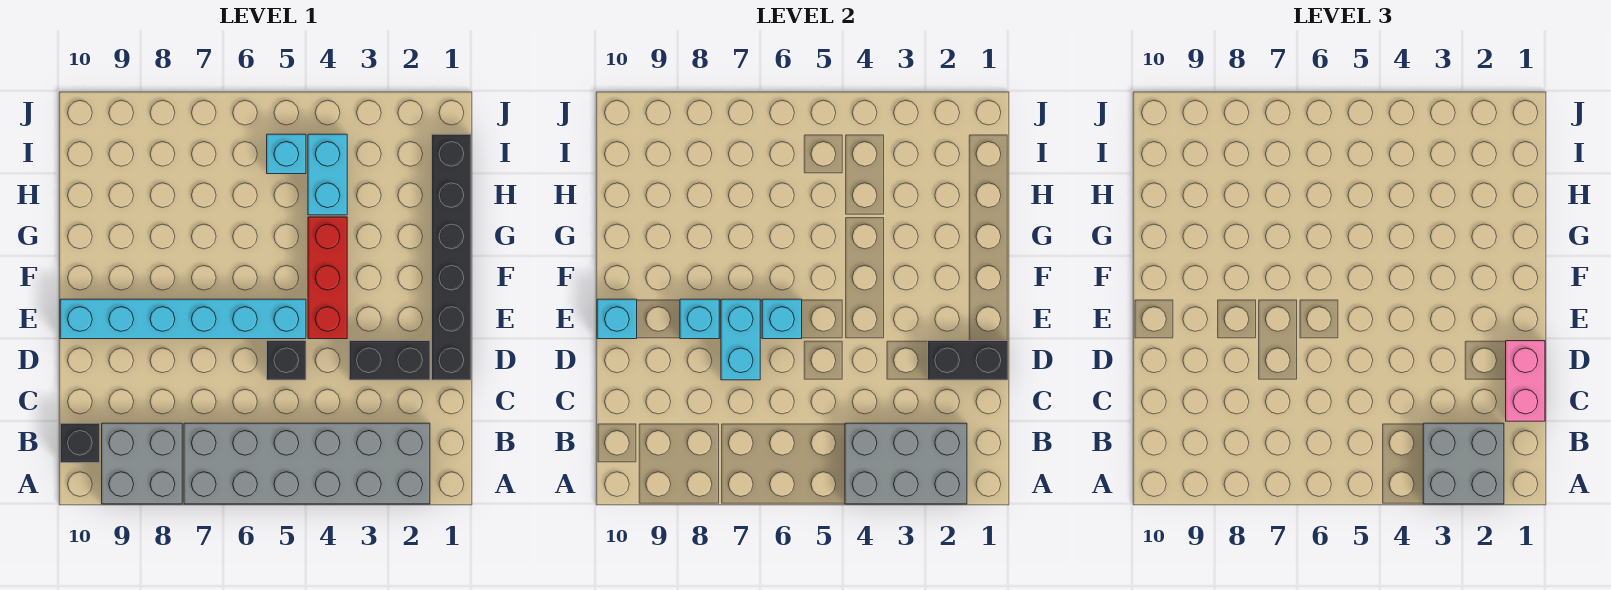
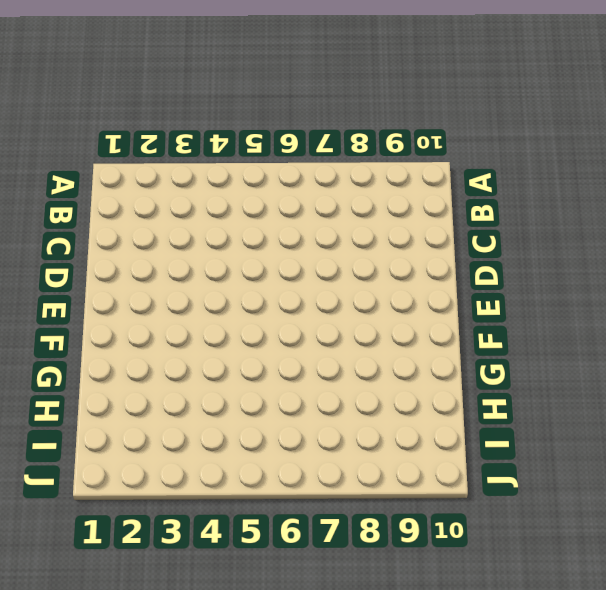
none -> grey 2x6 brick [184,423,430,504]
none -> grey 2x2 brick [102,423,182,504]
none -> black 1x1 brick [60,423,100,463]

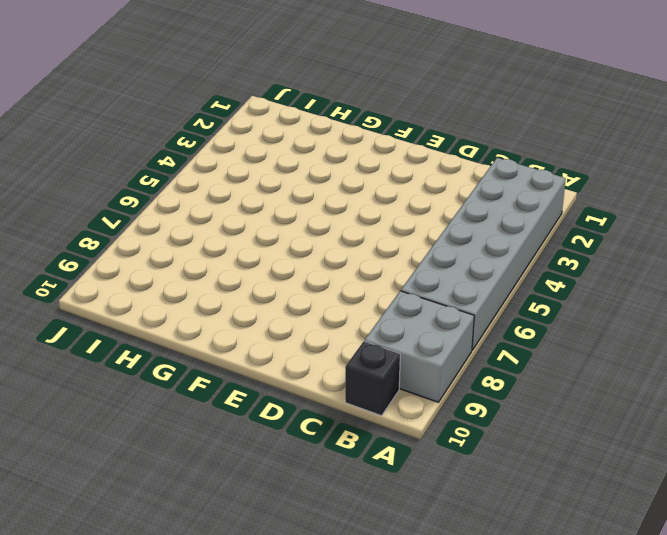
none -> black 1x6 brick [432,134,471,380]
none -> black 1x2 brick [349,341,430,380]
none -> black 1x1 brick [267,341,306,380]

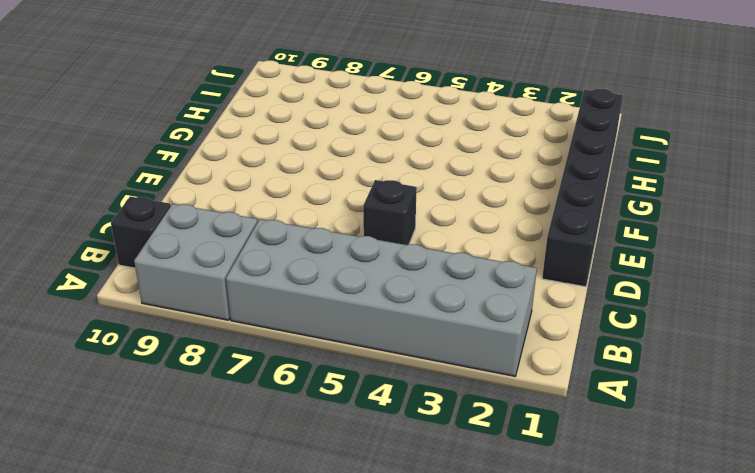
none -> black 1x2 brick [349,341,430,380]
none -> red 1x3 brick [308,217,347,339]
none -> cyan 1x6 brick [60,299,306,339]

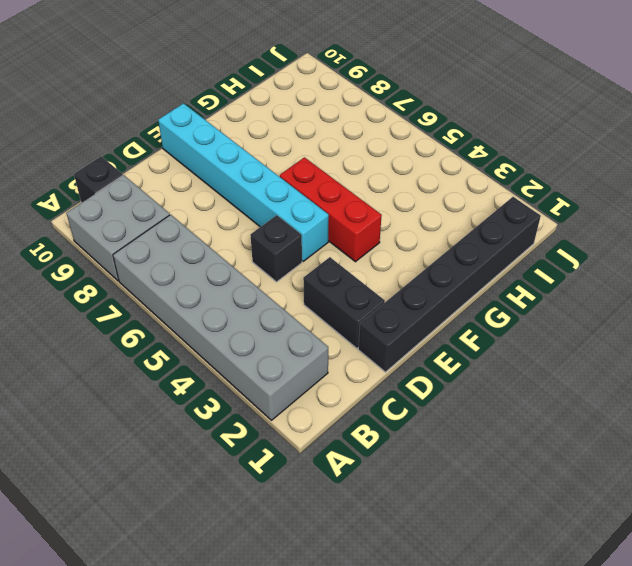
red 1x3 brick [280,157,382,262] -> red 1x3 brick turned to [308,217,347,339]
none -> cyan 1x2 brick [308,134,347,215]
none -> cyan 1x1 brick [267,134,306,174]
none -> grey 2x3 brick [845,423,967,504]

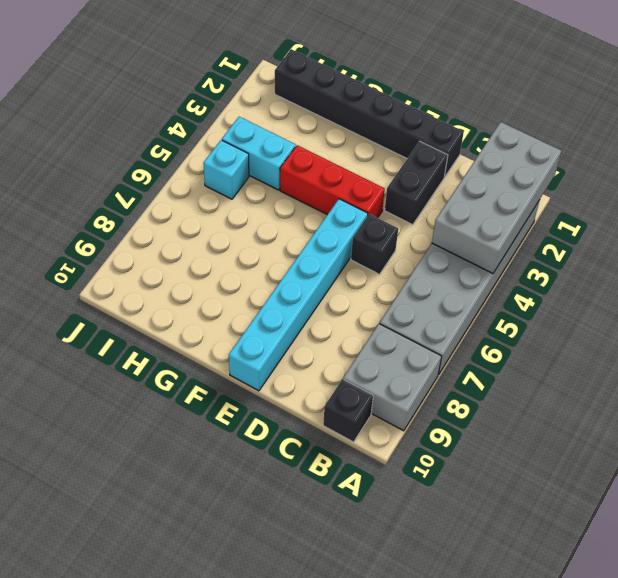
grey 2x4 brick [432,122,561,273] -> grey 2x3 brick [845,423,967,504]
none -> black 1x2 brick [928,341,1008,380]
none -> cyan 1x2 brick [721,299,760,380]
none -> cyan 1x1 brick [762,299,802,339]

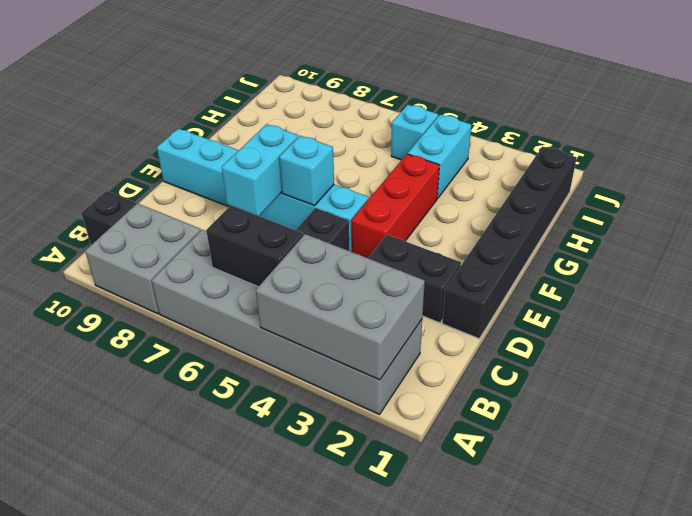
black 1x2 brick [206,205,303,287] -> black 1x2 brick moved to [928,341,1008,380]
none -> cyan 1x1 brick [680,299,719,339]
none -> cyan 1x1 brick [597,299,637,339]
none -> grey 2x2 brick [1423,423,1504,504]

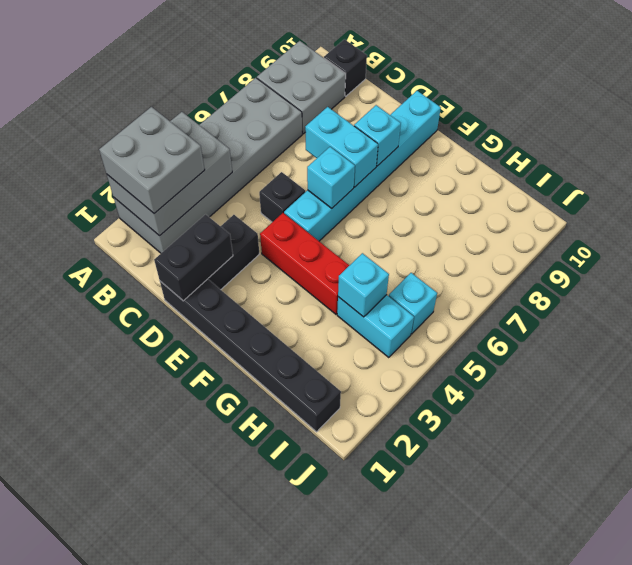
cyan 1x1 brick [338,253,389,317] -> cyan 1x1 brick moved to [597,299,637,339]
none -> pink 1x2 brick [1506,341,1545,421]

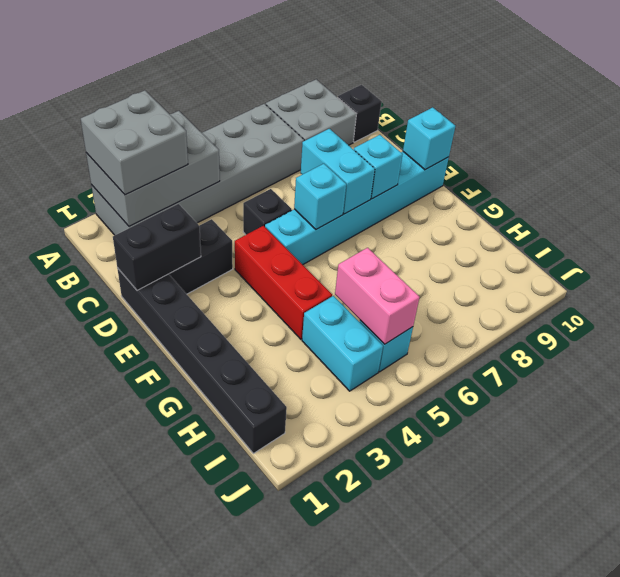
pink 1x2 brick [335,248,420,344] -> pink 1x2 brick moved to [1506,341,1545,421]

